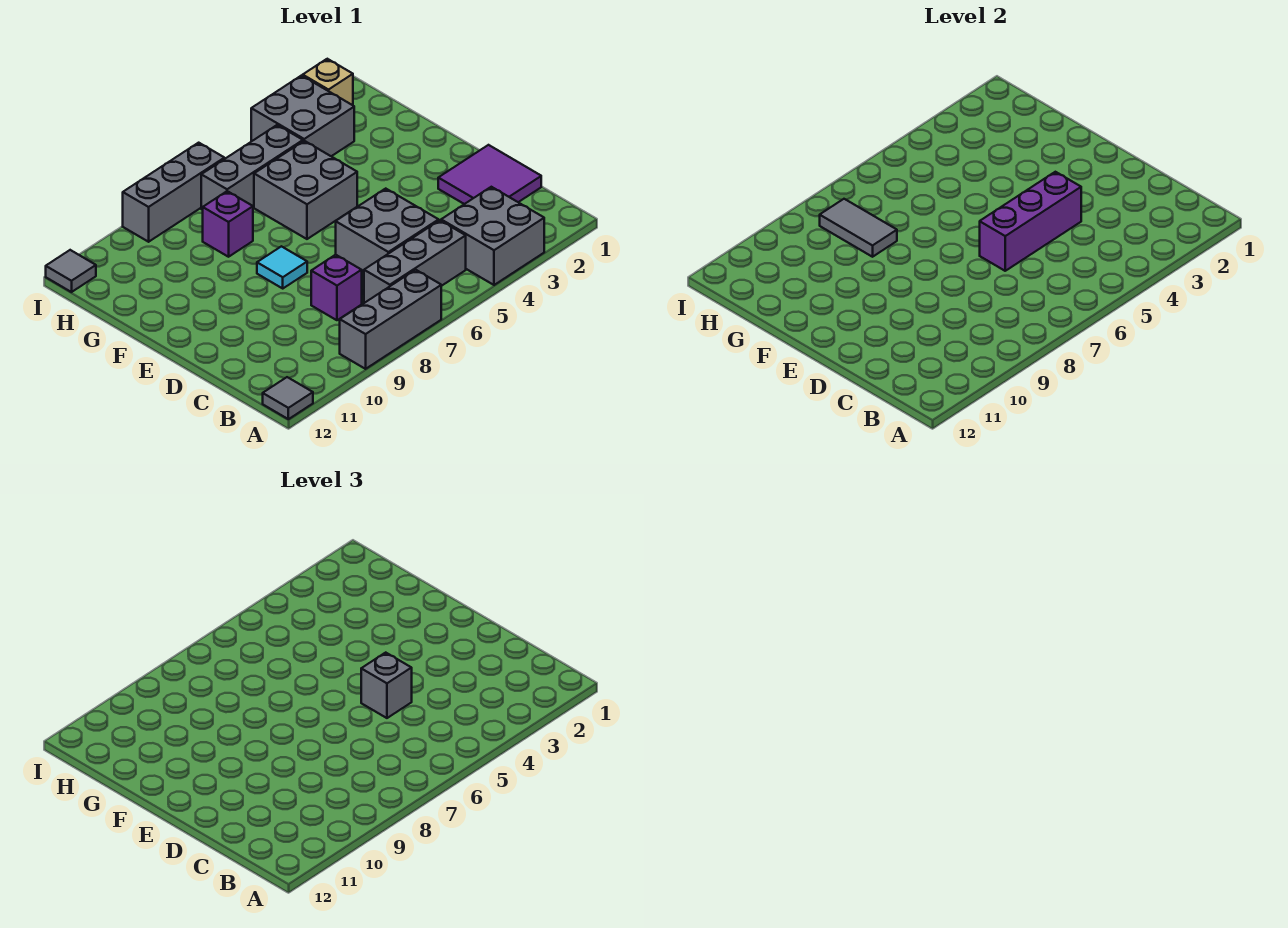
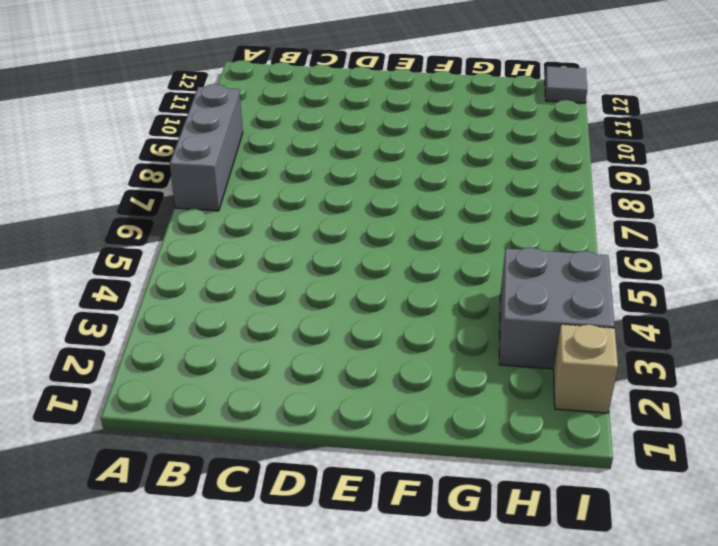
none -> grey 2x2 brick [441,187,544,285]
none -> grey 1x1 tile [263,377,313,419]
none -> grey 1x3 brick [364,220,466,303]

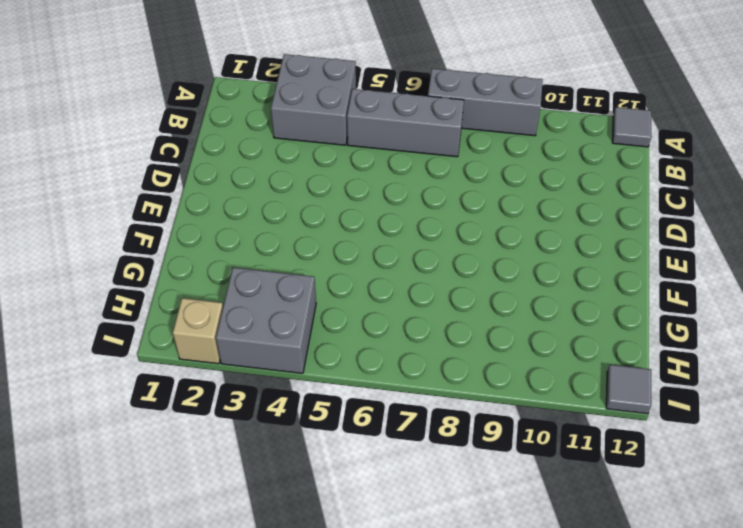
none -> purple 2x2 tile [438,145,541,204]
none -> grey 2x2 brick [336,189,439,272]
none -> purple 1x1 brick [311,255,362,320]

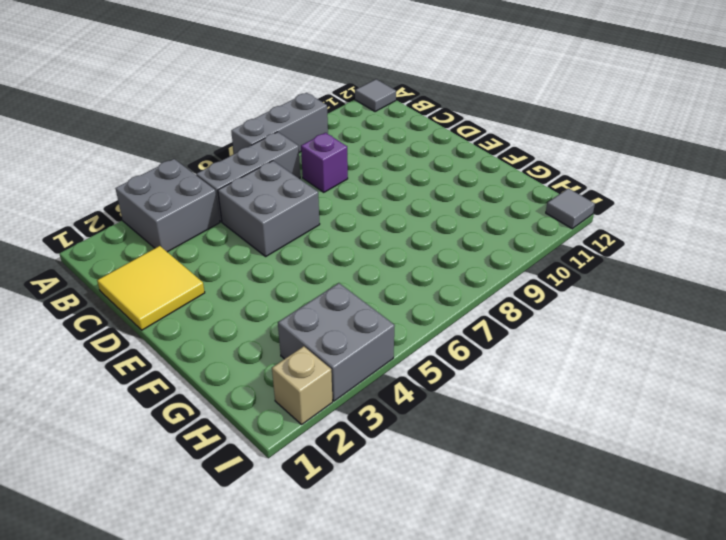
yellow 2x2 tile [97,246,205,330] -> purple 2x2 tile [438,145,541,204]
none -> cyan 1x1 tile [257,246,307,288]
none -> grey 2x2 brick [254,141,357,239]
none -> purple 1x1 brick [203,191,253,257]

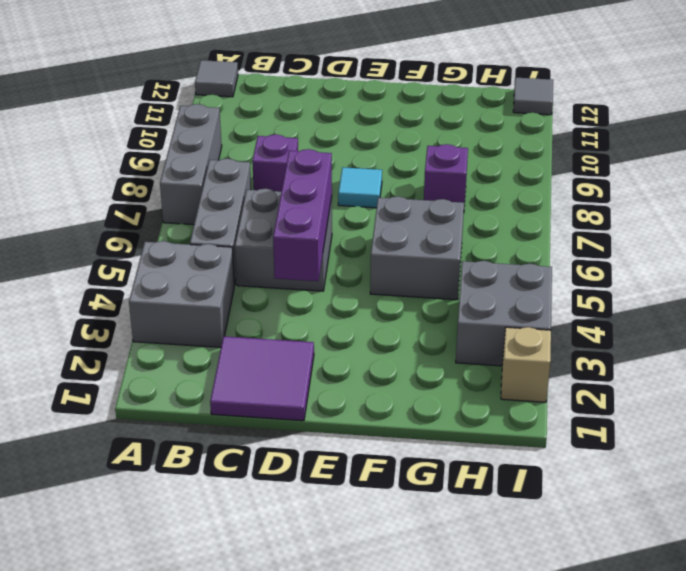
none -> grey 1x3 brick [201,125,303,210]
none -> grey 1x3 brick [123,143,224,242]
none -> grey 1x2 tile [820,199,897,257]

